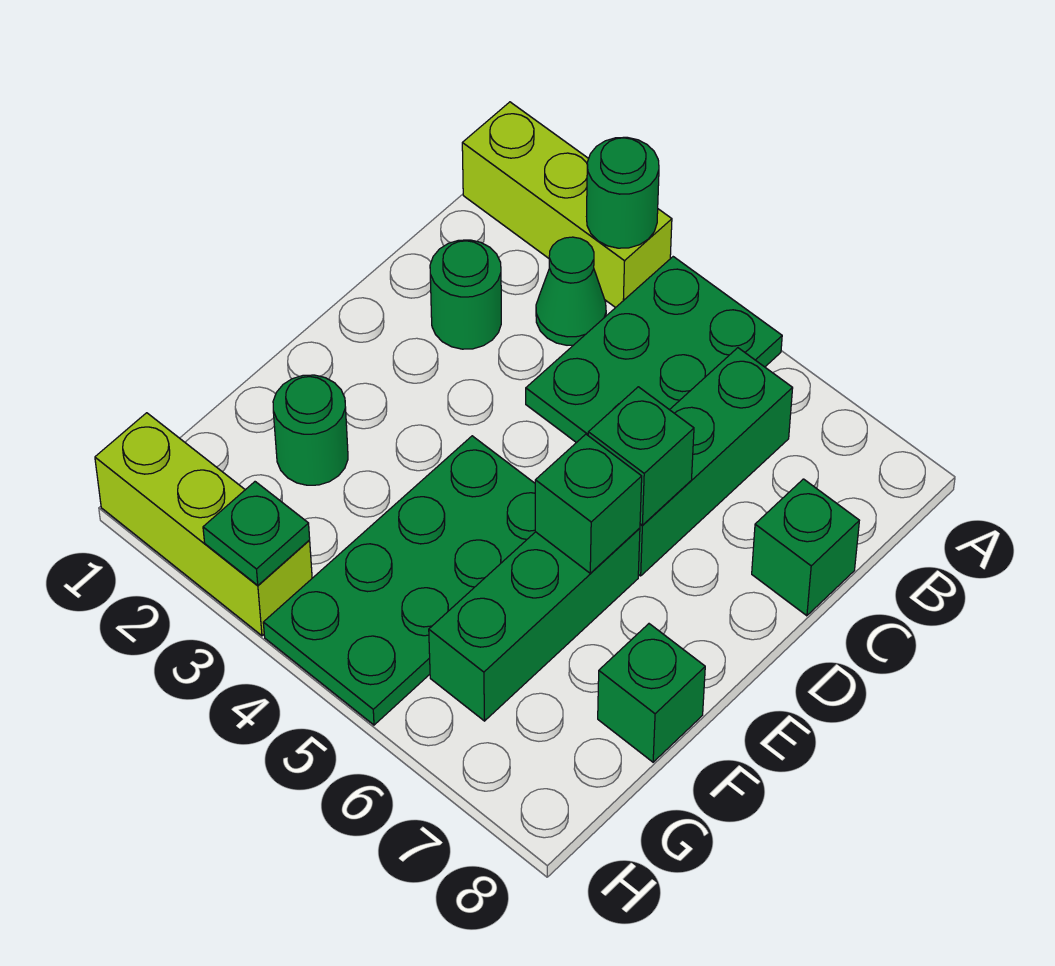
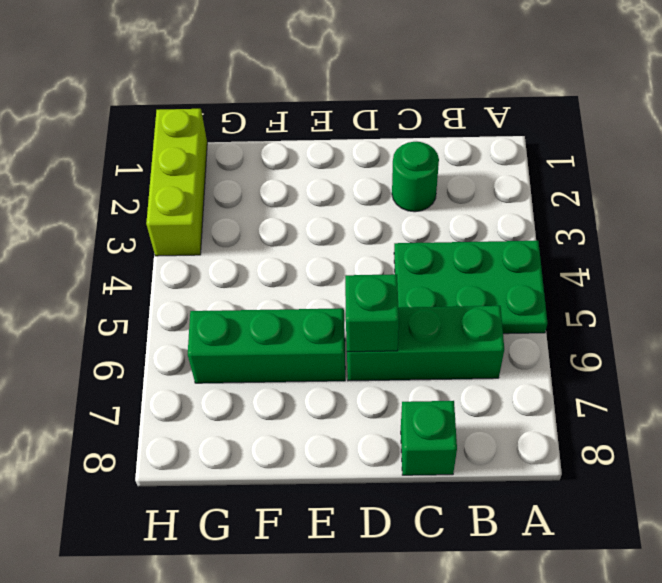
none -> lime 1x3 brick [462,102,672,308]
none -> green 1x1 cone [536,237,606,345]
none -> green 2x4 plate [263,436,535,725]

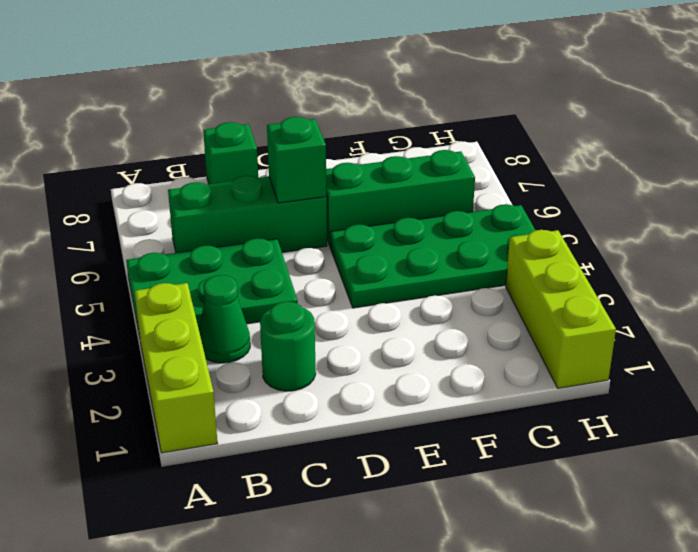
none -> green 1x1 round brick [273,375,348,485]
none -> green 1x1 brick [598,624,705,762]
none -> green 1x1 round brick [587,137,659,248]

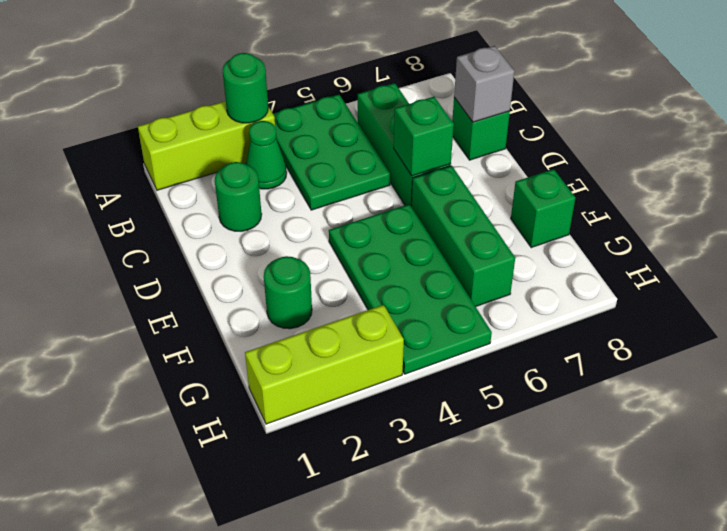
grey 1x1 brick [454,46,514,122] -> none
none -> green 1x1 brick [535,434,642,573]
none -> green 1x1 plate [203,482,310,585]

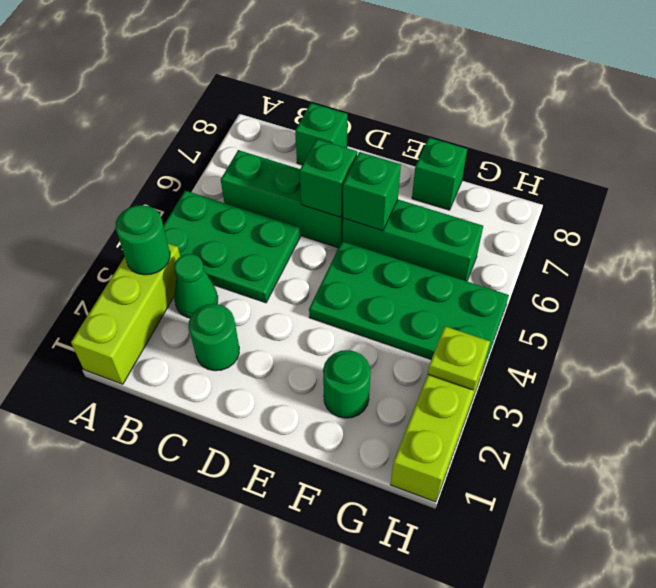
lime 1x1 plate [428,326,490,390] -> green 1x1 plate [203,482,310,585]

